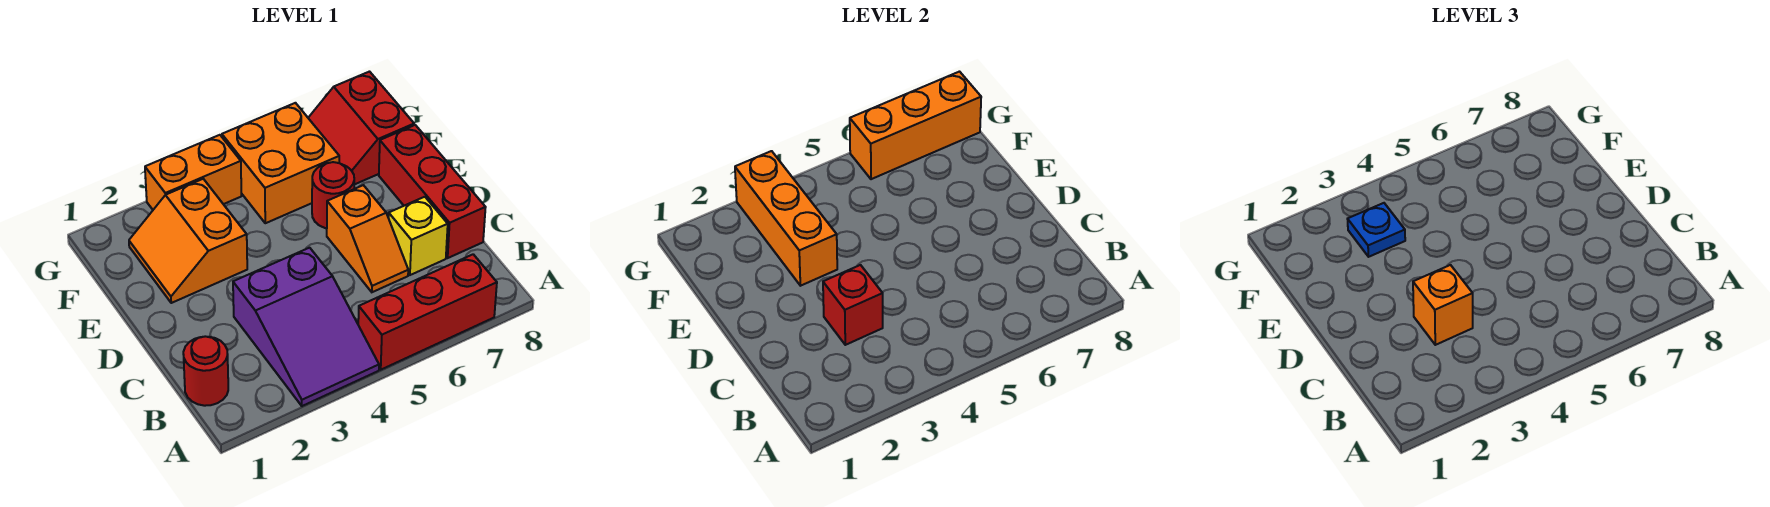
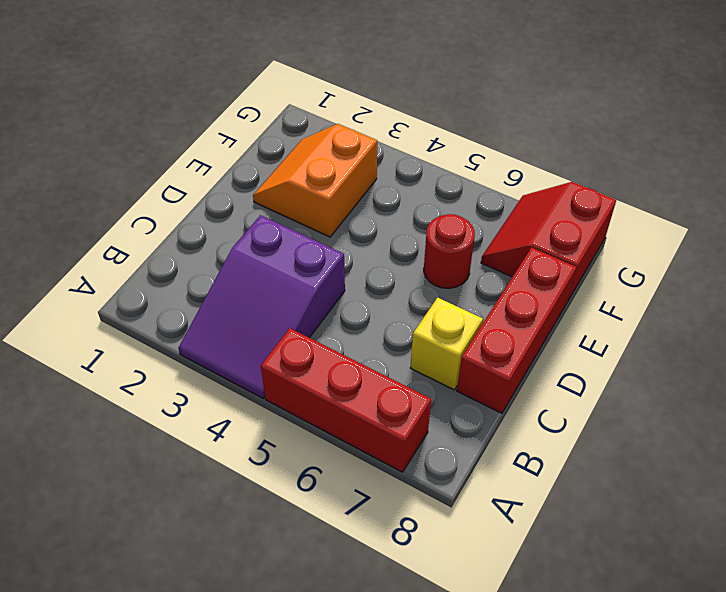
none -> red 1x1 round brick [183,336,228,406]
none -> orange 1x2 slope [327,185,408,292]
none -> orange 2x2 brick [222,103,339,223]

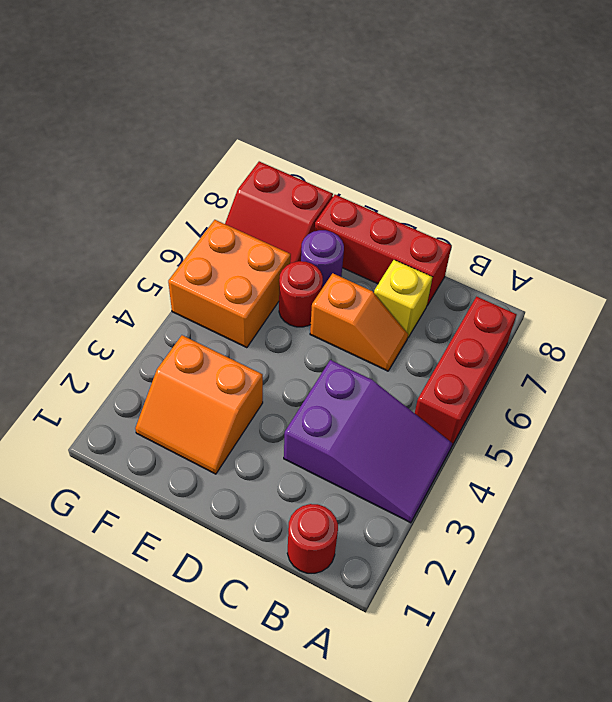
purple 1x1 round brick [301,230,344,288] -> none
none -> orange 1x2 brick [145,135,241,210]
none -> red 1x1 brick [823,265,883,345]
none -> orange 1x3 brick [735,151,837,286]

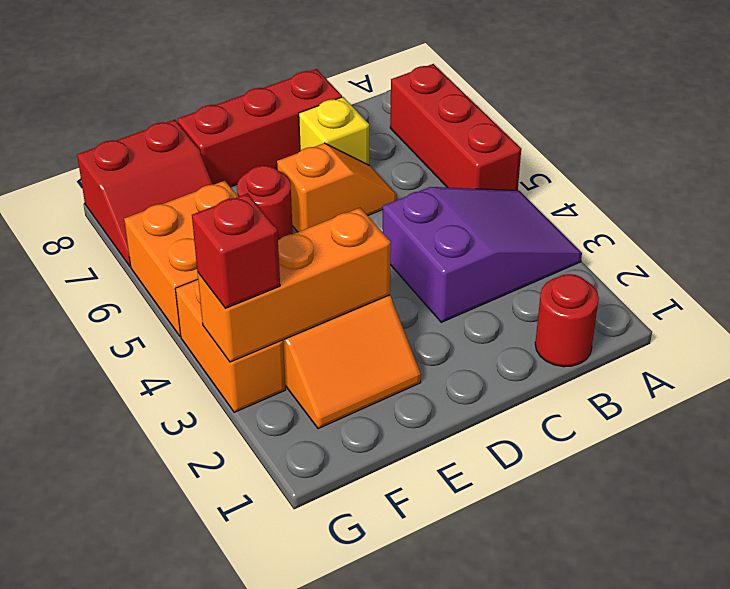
red 1x1 brick [192,194,280,308] -> red 1x1 brick moved to [823,265,883,345]
none -> orange 1x3 brick [850,72,981,179]
none -> orange 1x1 brick [1413,265,1473,345]
none -> blue 1x1 plate [1348,203,1405,257]

